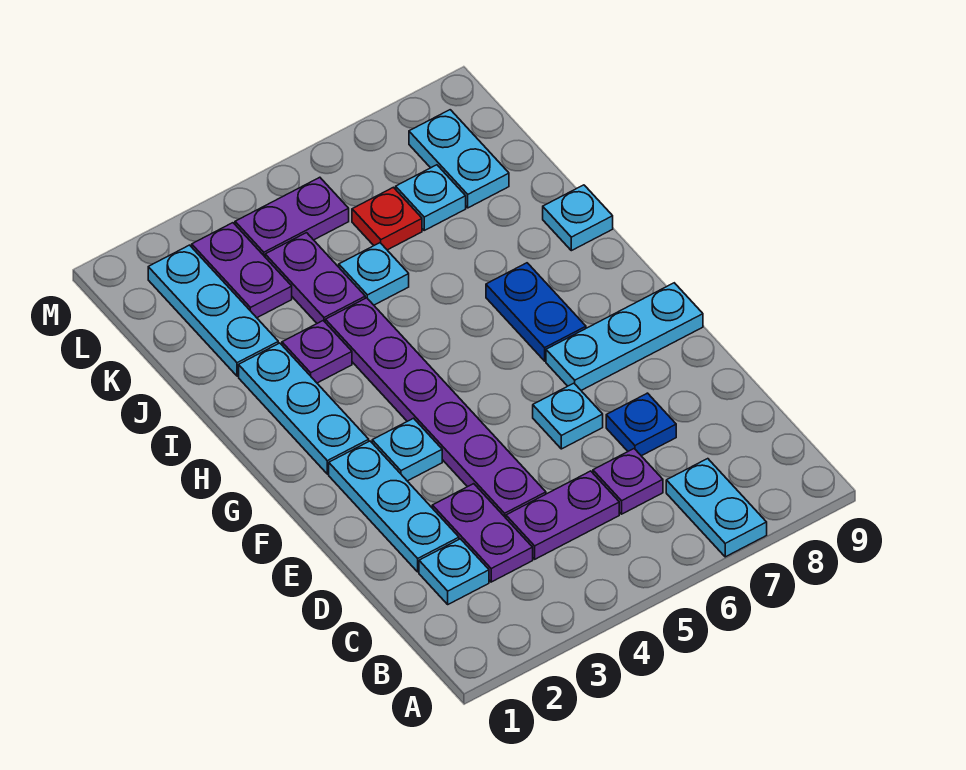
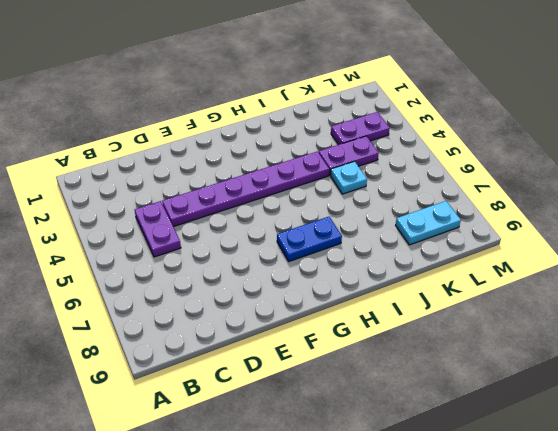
none -> cyan 1x2 plate [666,459,767,557]
none -> cyan 1x1 plate [419,539,489,604]
none -> purple 1x2 plate [432,484,533,582]

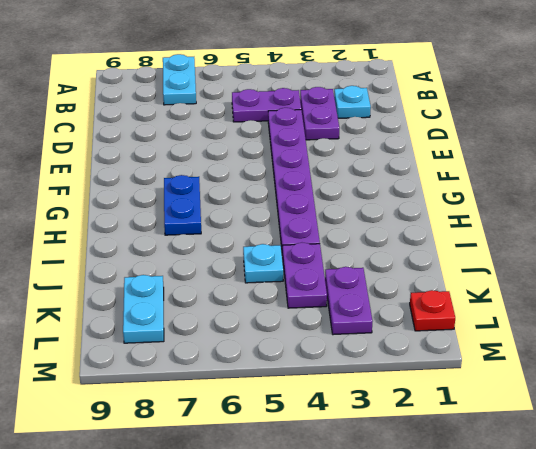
red 1x1 plate [410,290,455,331] -> red 1x1 plate moved to [352,187,422,250]
none -> purple 1x1 plate [593,449,663,514]
none -> cyan 1x3 plate [329,441,459,572]
none -> blue 1x1 plate [606,393,676,456]

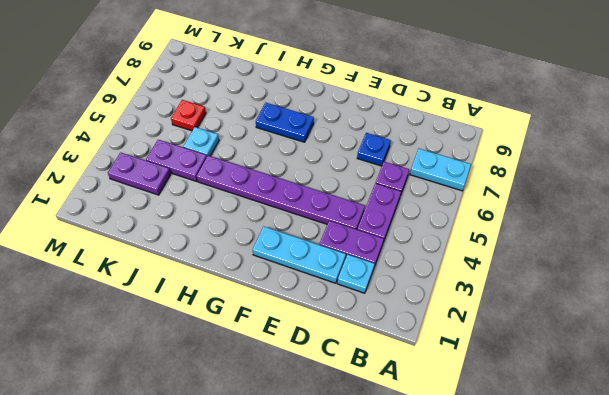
none -> cyan 1x1 plate [533,383,603,449]
none -> cyan 1x1 plate [372,418,442,481]
none -> cyan 1x3 plate [546,283,703,390]

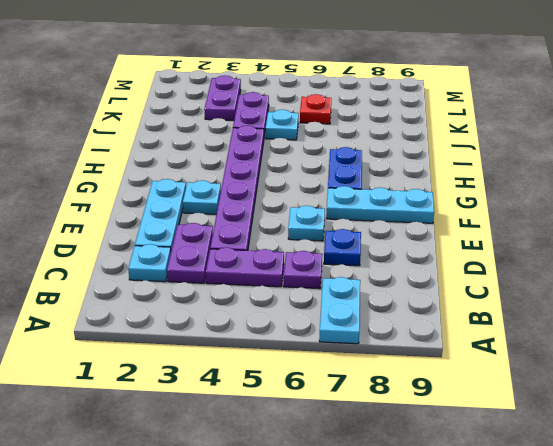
none -> cyan 1x3 plate [239,343,369,474]
none -> purple 1x1 plate [282,321,352,383]
none -> cyan 1x1 plate [543,185,613,251]

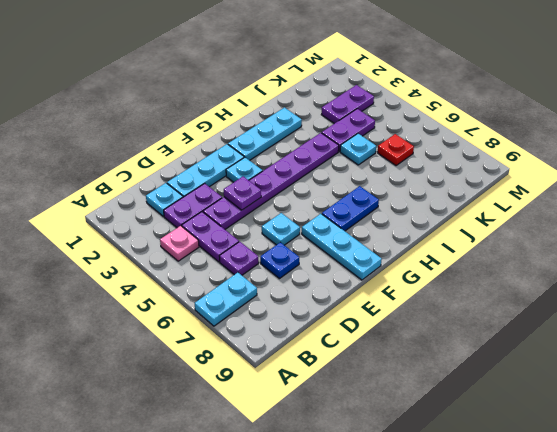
pink 1x1 plate [160,226,199,261] -> none
purple 1x1 plate [224,176,261,210] -> purple 1x1 plate moved to [282,321,352,383]
none -> cyan 1x1 plate [543,185,613,251]
none -> cyan 1x3 plate [148,245,278,376]
none -> cyan 1x1 plate [396,165,466,230]

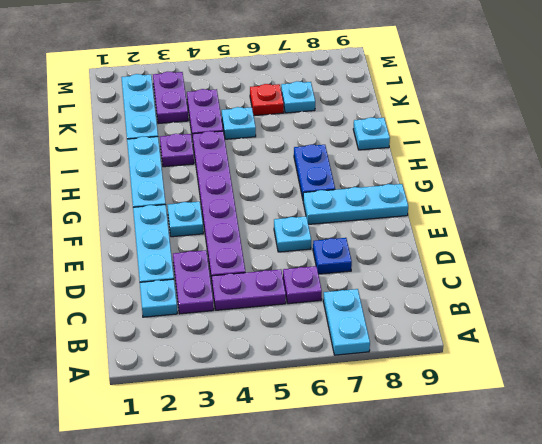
none -> cyan 1x2 plate [409,110,509,208]
none -> purple 1x2 plate [235,177,349,257]

